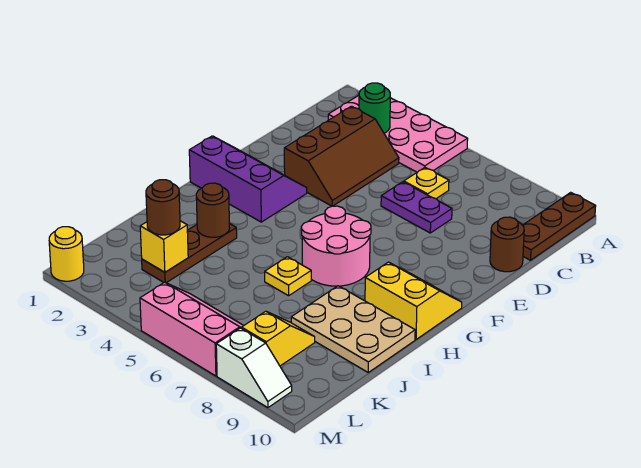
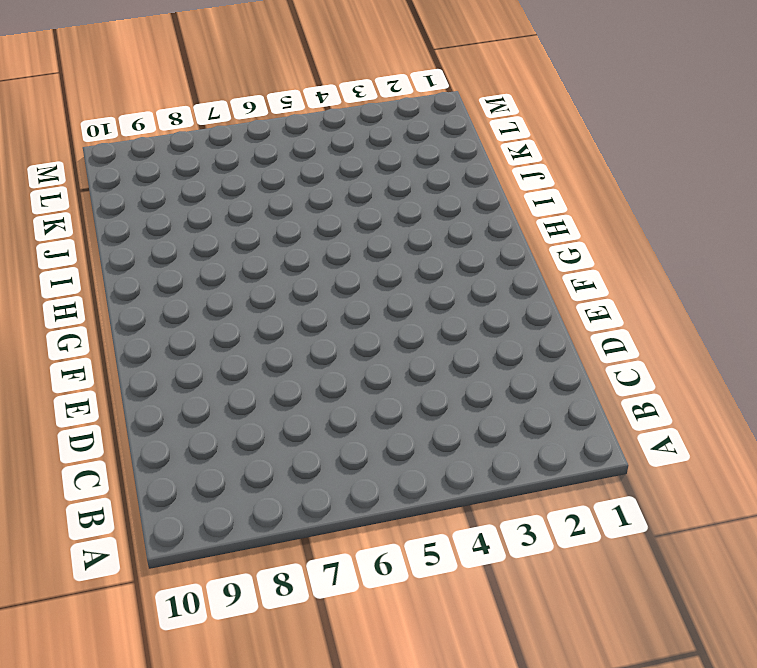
none -> pink 2x4 plate [328,95,468,172]
none -> brown 1x3 plate [523,192,596,260]
none -> brown 2x3 slope [284,106,399,206]

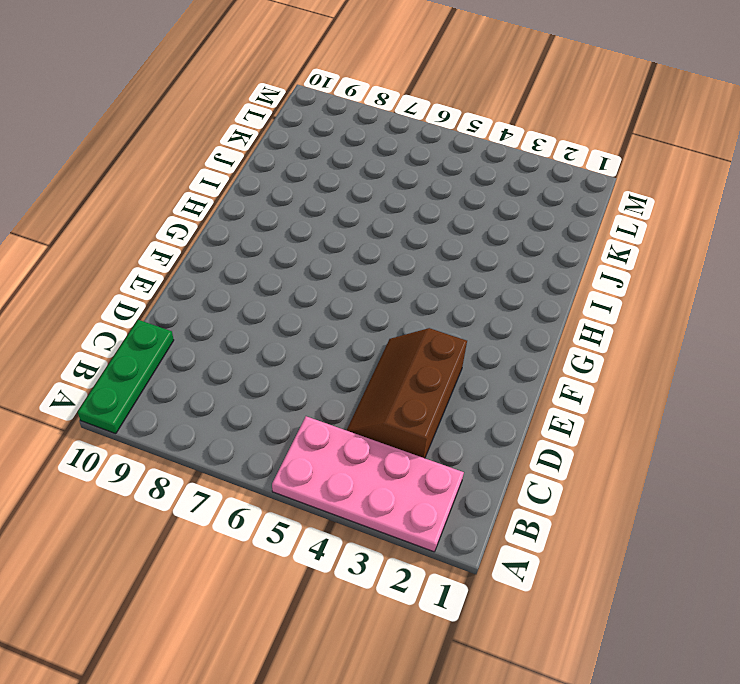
green 1x3 plate [78,320,174,434] -> brown 1x3 plate [523,192,596,260]
none -> yellow 1x1 plate [404,168,449,199]
none -> purple 1x2 plate [381,182,452,233]
none -> brown 1x1 round brick [490,217,524,272]

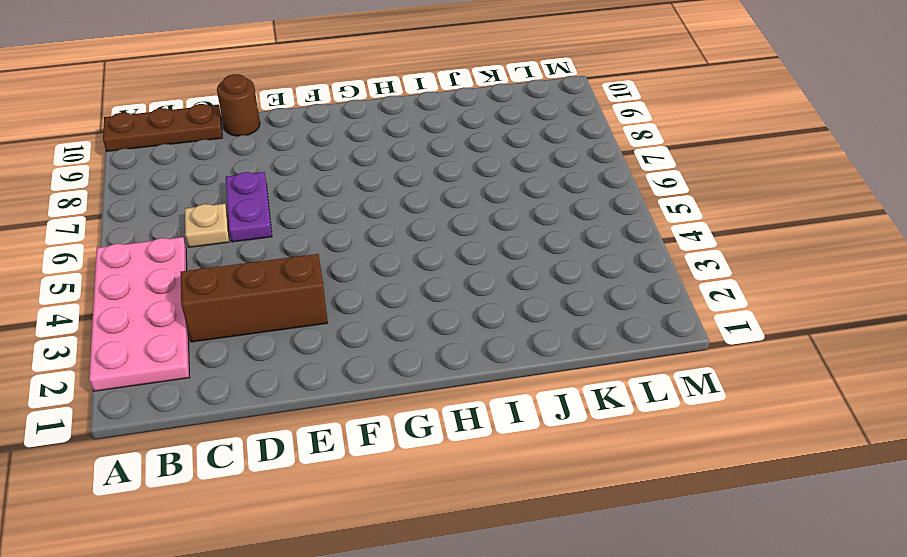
tan 1x1 plate [185,204,229,247] -> yellow 1x1 plate [404,168,449,199]
none -> purple 2x3 slope [189,136,307,222]
none -> pink 2x2 round brick [301,206,371,286]
none -> yellow 2x2 slope [365,262,462,339]

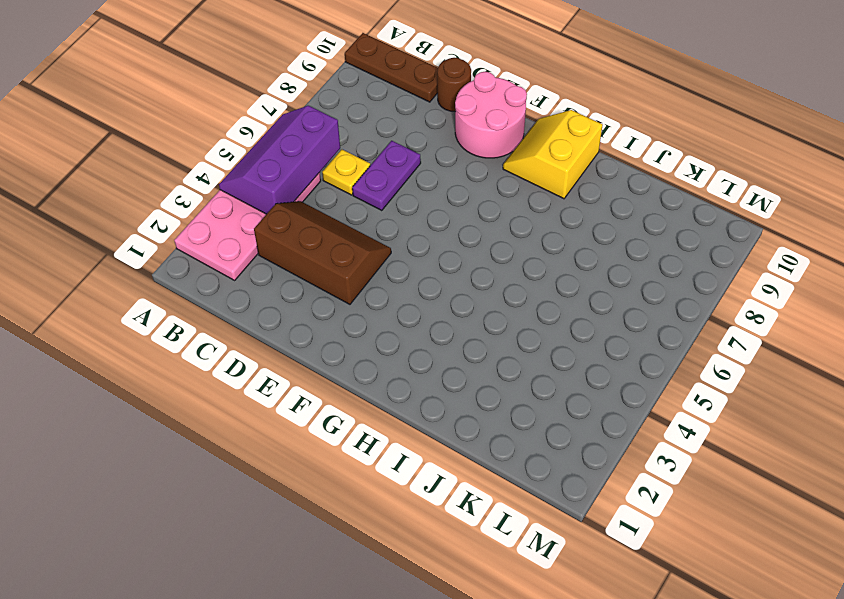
purple 2x3 slope [219,106,340,214] -> purple 2x3 slope moved to [189,136,307,222]
pink 2x2 round brick [455,72,527,158] -> pink 2x2 round brick moved to [301,206,371,286]
none -> brown 1x3 plate [142,224,237,283]
none -> yellow 1x1 plate [265,257,311,296]
none -> tan 2x3 plate [291,286,415,372]

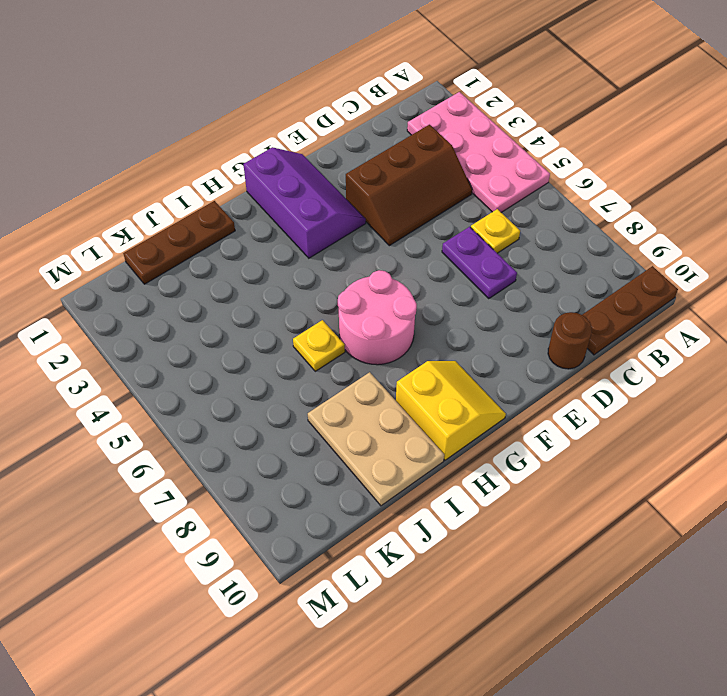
brown 1x3 plate [123,201,235,284] -> brown 1x3 plate moved to [142,224,237,283]
none -> yellow 1x2 slope [242,311,315,366]
none -> pink 2x3 slope [140,282,244,376]
none -> yellow 1x1 round brick [49,227,84,281]

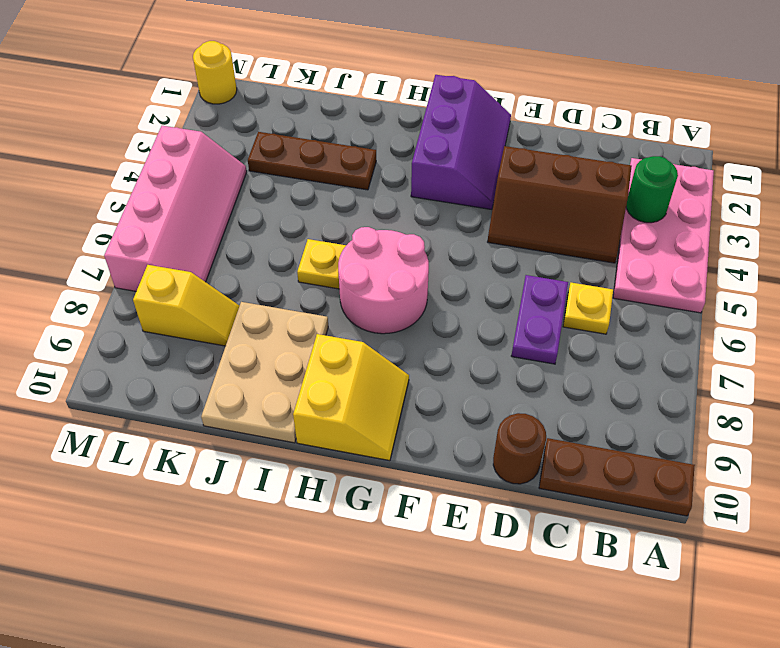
pink 2x4 slope [104,126,247,291] -> pink 2x3 slope [140,282,244,376]
none -> white 1x2 slope [216,328,292,408]
none -> brown 1x1 round brick [196,183,230,237]
none -> yellow 1x1 brick [140,221,188,272]

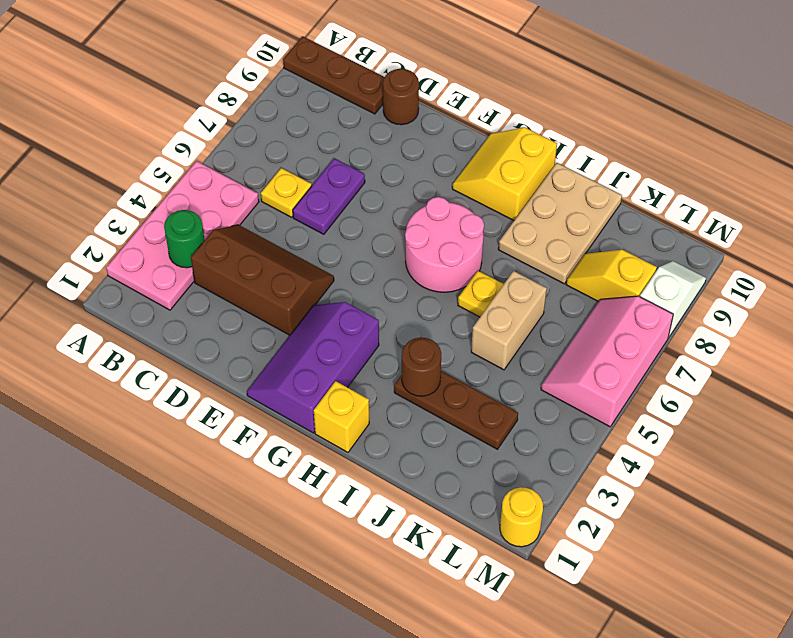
yellow 1x1 brick [314,381,369,452] -> yellow 1x1 brick moved to [140,221,188,272]
tan 1x2 brick [471,271,547,370] -> none
none -> brown 1x1 round brick [146,180,180,235]

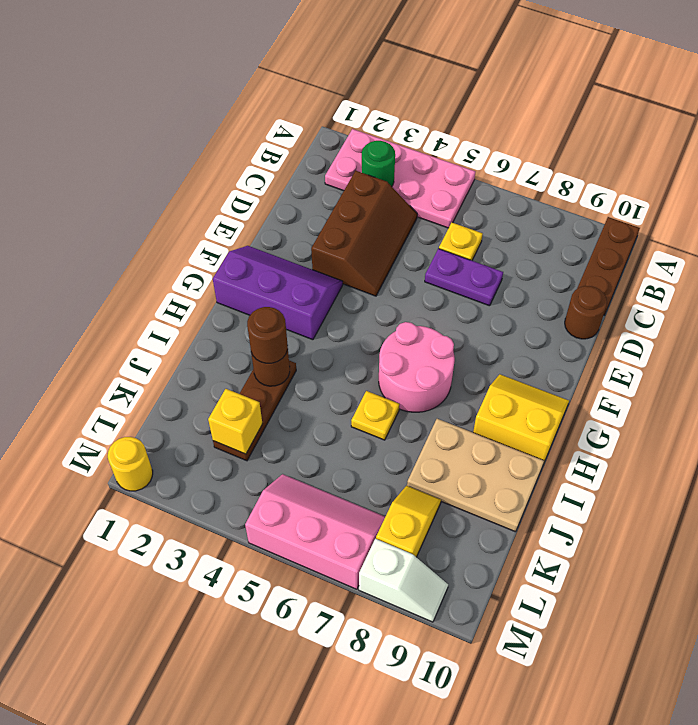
brown 1x1 round brick [247,307,288,363] -> brown 1x1 round brick moved to [146,180,180,235]

